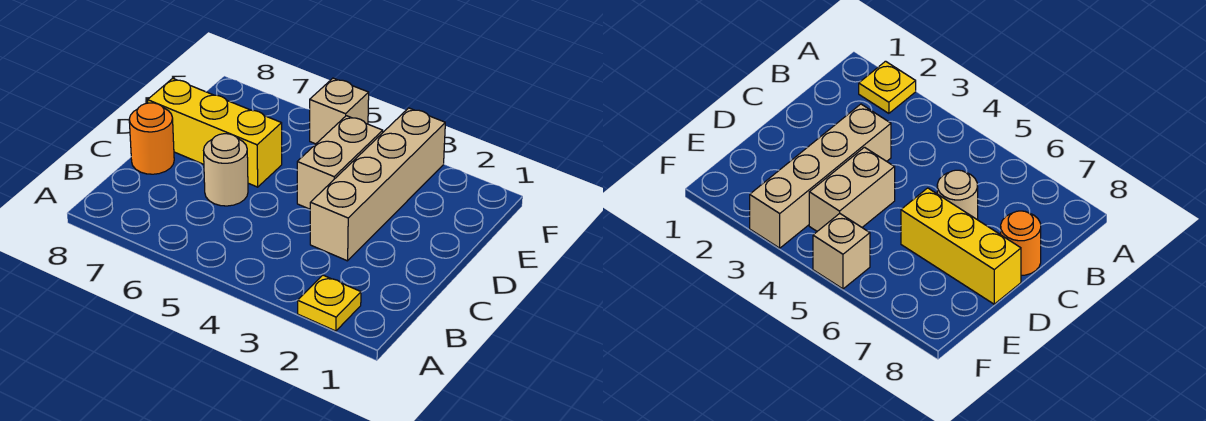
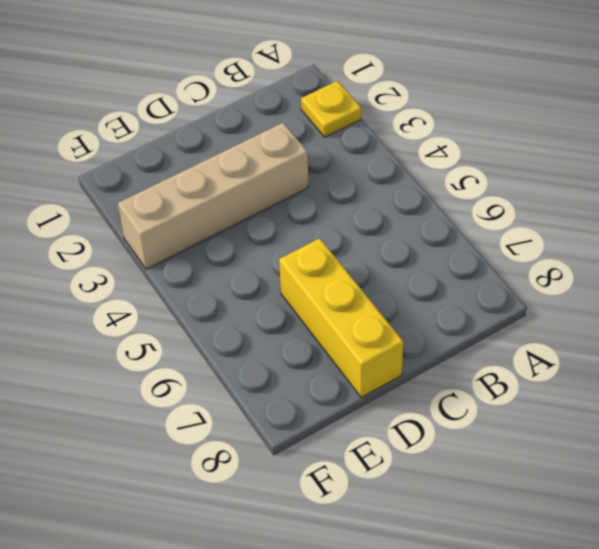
none -> tan 1x1 round brick [204,134,248,206]
none -> orange 1x1 round brick [129,103,174,174]

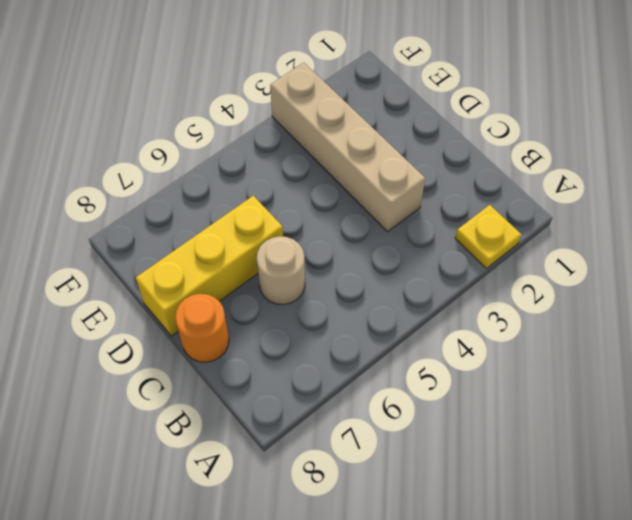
none -> tan 1x2 brick [297,116,383,209]
none -> tan 1x1 brick [310,78,369,144]

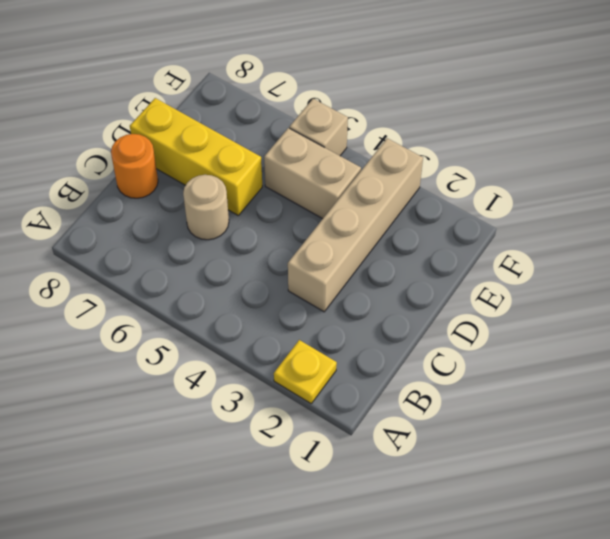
tan 1x2 brick [264,128,361,219] -> tan 1x2 brick turned to [297,116,383,209]

